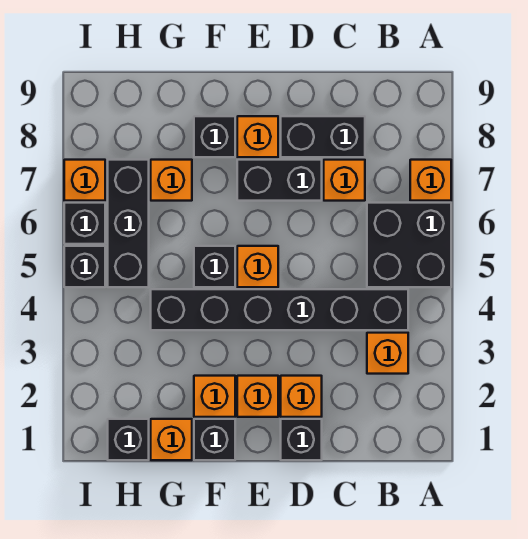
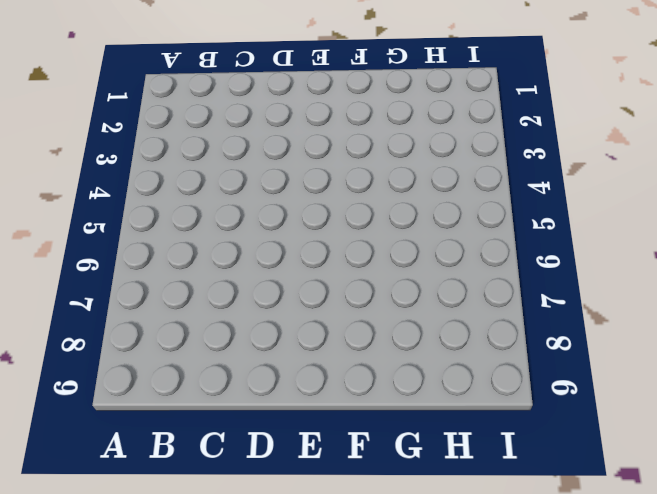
none -> black 2x2 brick [367,203,451,287]
none -> orange 1x1 brick [410,160,451,201]
none -> orange 1x1 brick [367,333,408,374]

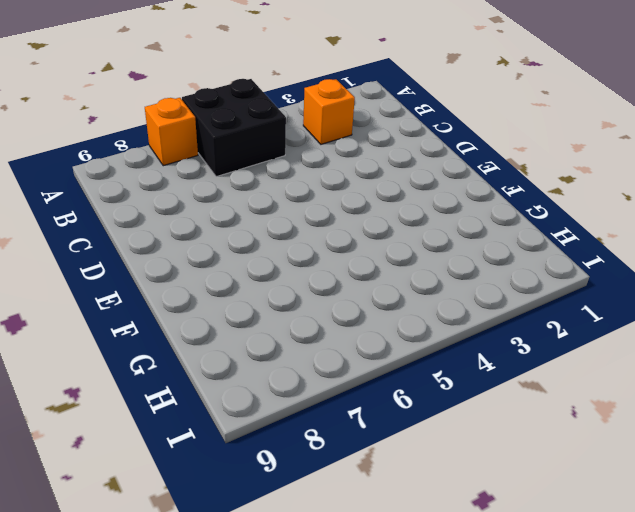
none -> black 1x6 brick [151,289,408,330]
none -> orange 1x1 brick [324,160,365,201]
none -> black 1x2 brick [281,116,365,157]

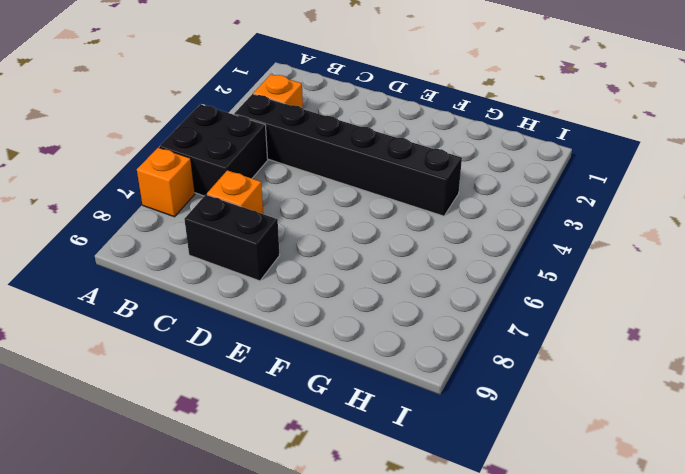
none -> black 1x1 brick [281,419,322,460]
none -> orange 1x1 brick [281,376,322,417]
none -> black 1x2 brick [237,160,322,201]

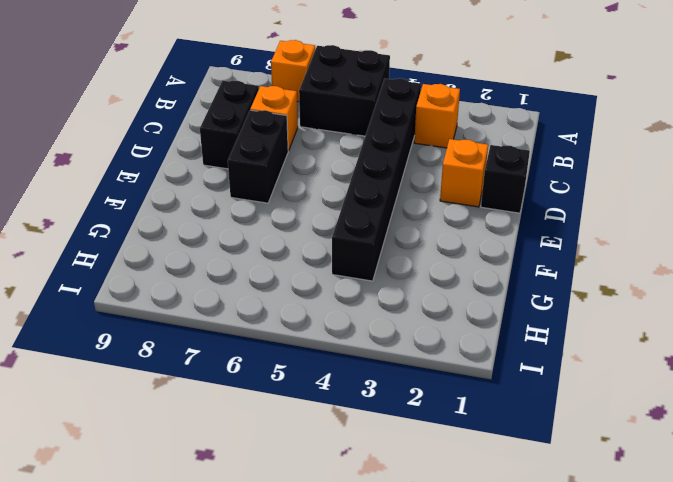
none -> orange 1x1 brick [237,376,278,417]
none -> orange 1x1 brick [237,246,278,287]
none -> orange 1x1 brick [237,116,278,157]

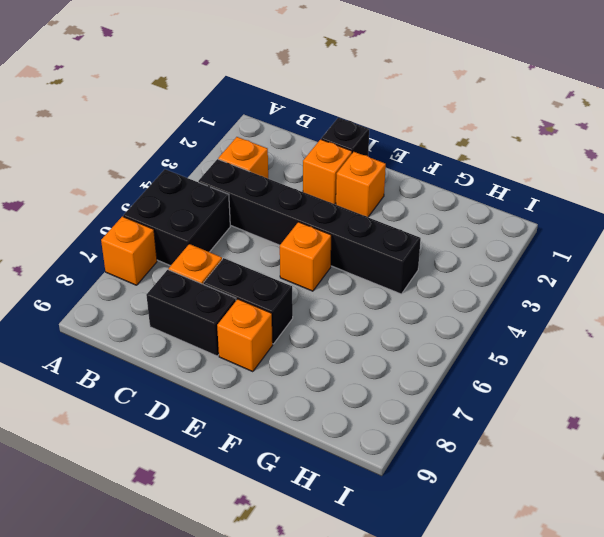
none -> black 1x1 brick [194,419,235,460]
none -> orange 1x1 brick [194,376,235,417]
none -> black 1x1 brick [194,246,235,287]

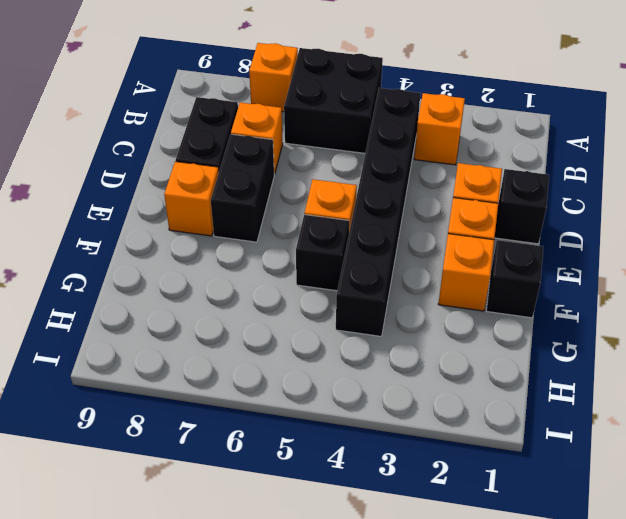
none -> black 1x1 brick [194,116,235,157]
none -> orange 1x1 brick [151,419,192,460]
none -> orange 1x1 brick [151,160,192,201]

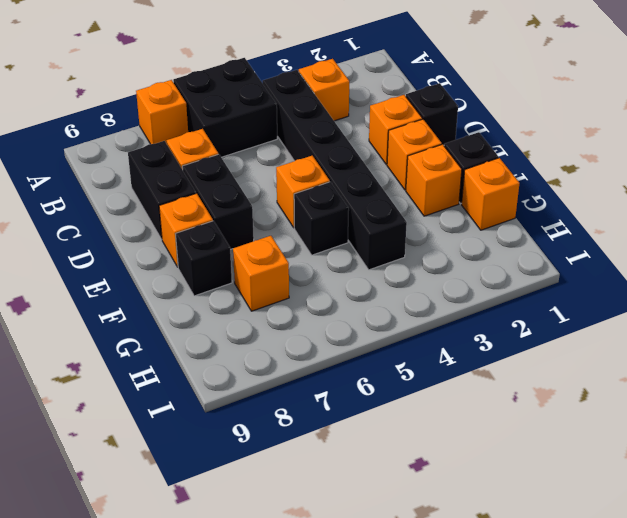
none -> black 1x1 brick [108,419,149,460]
none -> black 1x3 brick [108,160,149,287]
none -> black 1x1 brick [64,246,105,287]

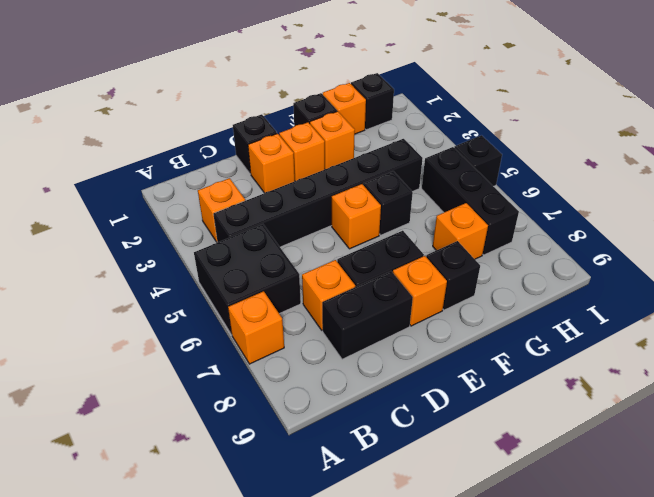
none -> black 1x1 brick [64,203,105,244]
none -> orange 1x1 brick [64,160,105,201]

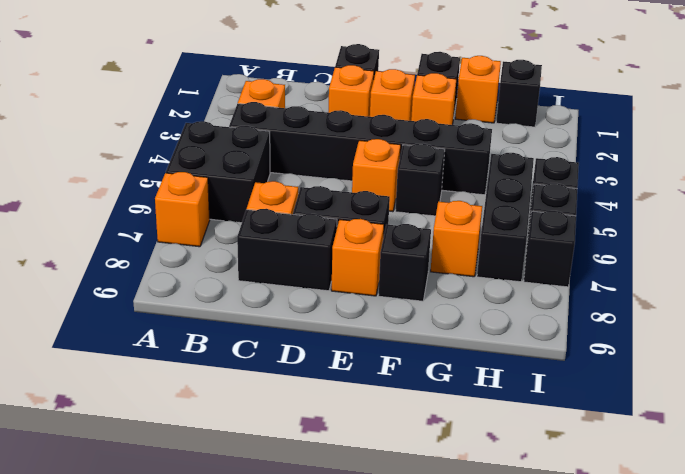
black 1x1 brick [524,211,576,287] -> orange 1x1 brick [64,160,105,201]

